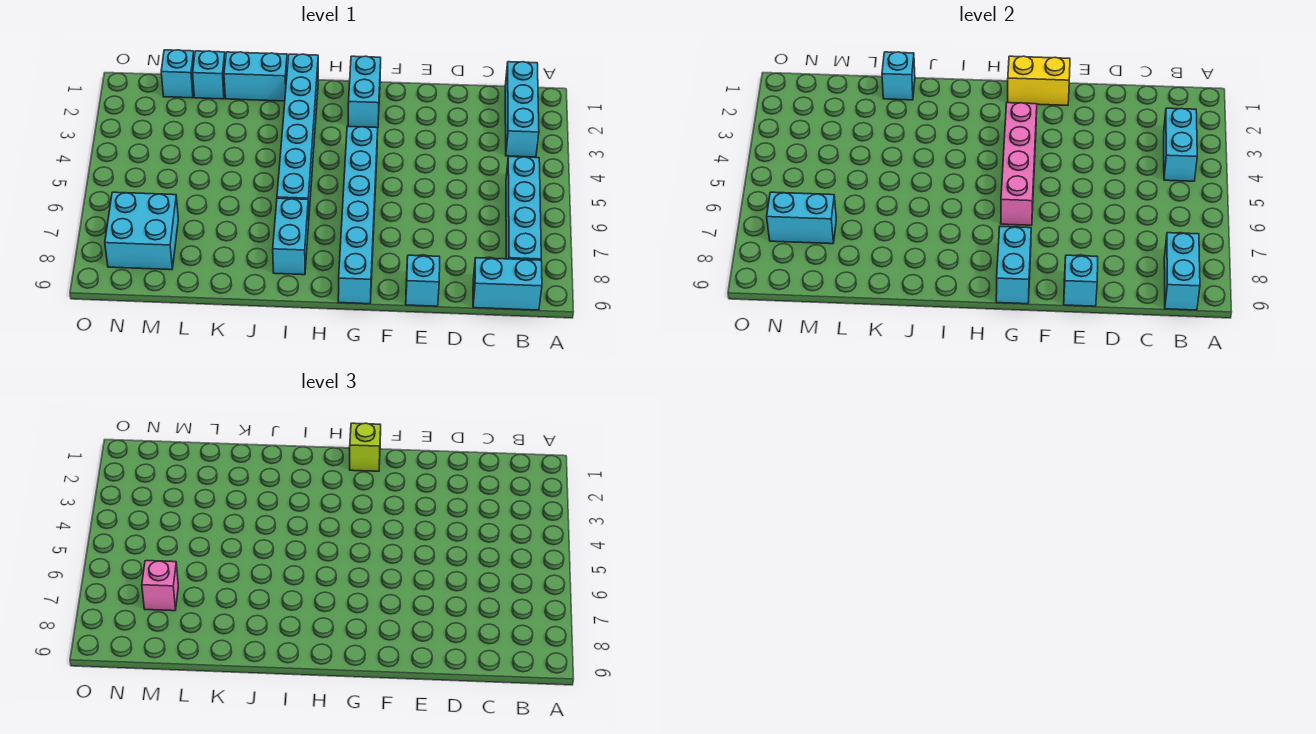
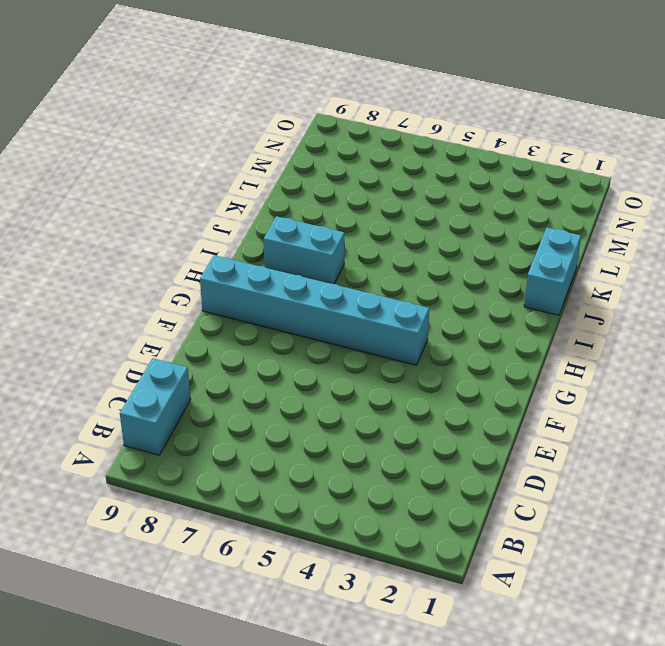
none -> cyan 1x3 brick [505,62,539,157]
none -> cyan 1x4 brick [506,157,541,260]
none -> cyan 1x1 brick [406,255,440,306]

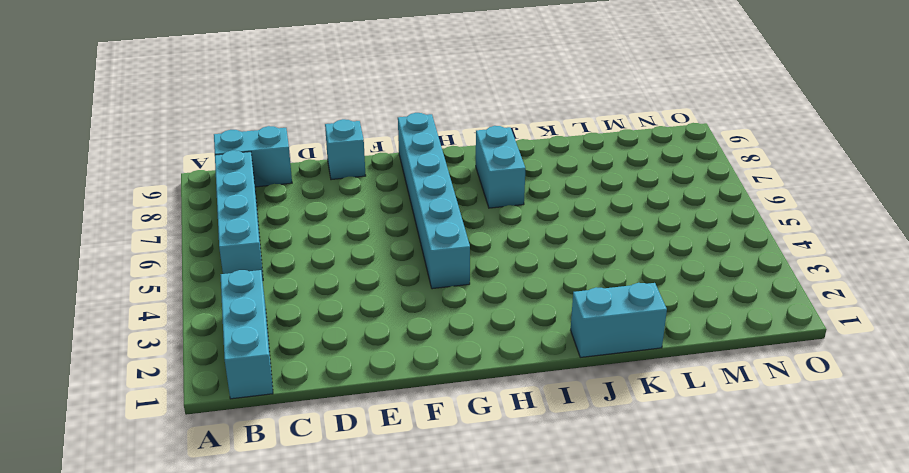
none -> cyan 1x2 brick [348,56,381,128]
none -> cyan 1x6 brick [277,54,318,217]
none -> cyan 1x1 brick [193,51,225,99]

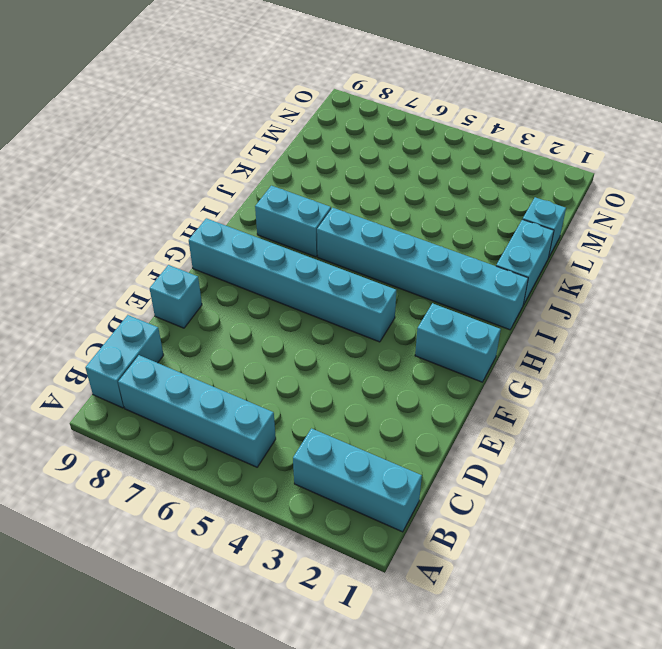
none -> cyan 1x1 brick [161,50,194,98]
none -> cyan 2x2 brick [105,192,178,270]
none -> cyan 1x2 brick [1164,108,1197,181]

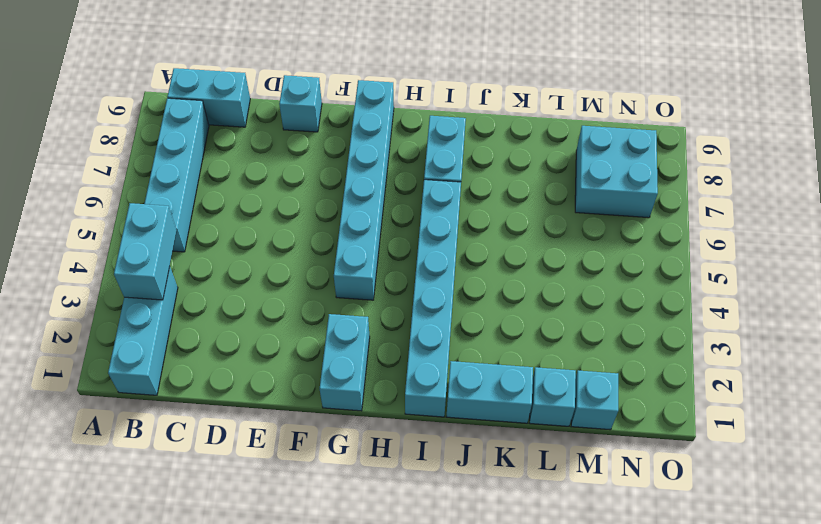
none -> cyan 1x2 brick [1164,233,1200,310]
none -> cyan 1x1 brick [1064,255,1098,306]
none -> yellow 1x2 brick [1008,56,1070,105]

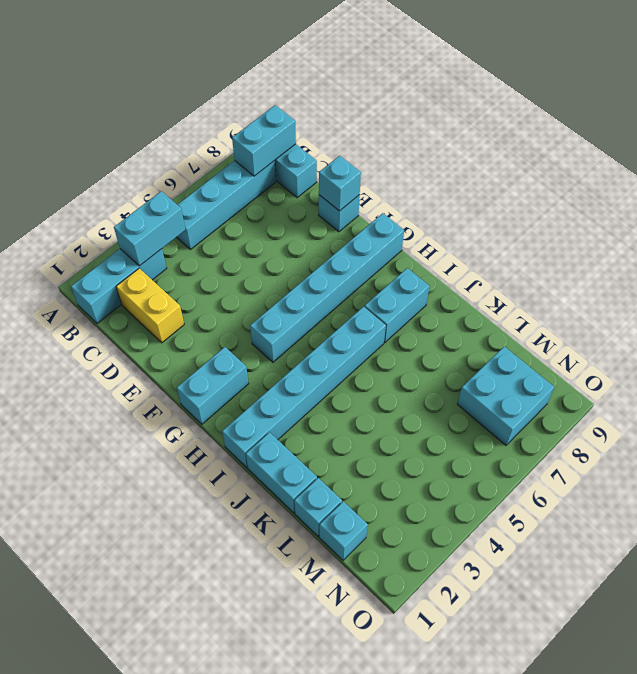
yellow 1x2 brick [116,268,184,343] -> yellow 1x2 brick moved to [1008,56,1070,105]
none -> pink 1x4 brick [1001,103,1037,225]
none -> cyan 1x2 brick [996,227,1031,304]
none -> cyan 1x1 brick [882,52,915,100]

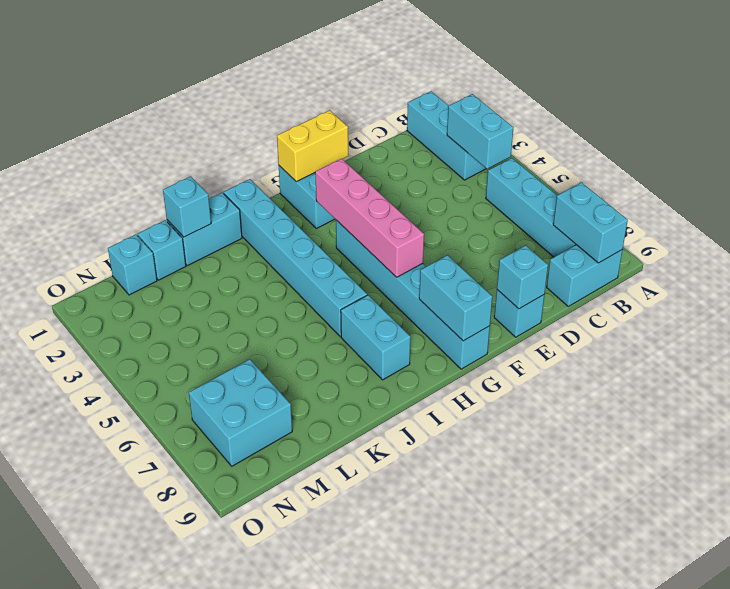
none -> cyan 1x2 brick [767,192,836,244]
none -> lime 1x1 brick [350,423,381,471]
none -> pink 1x1 brick [142,561,178,611]

